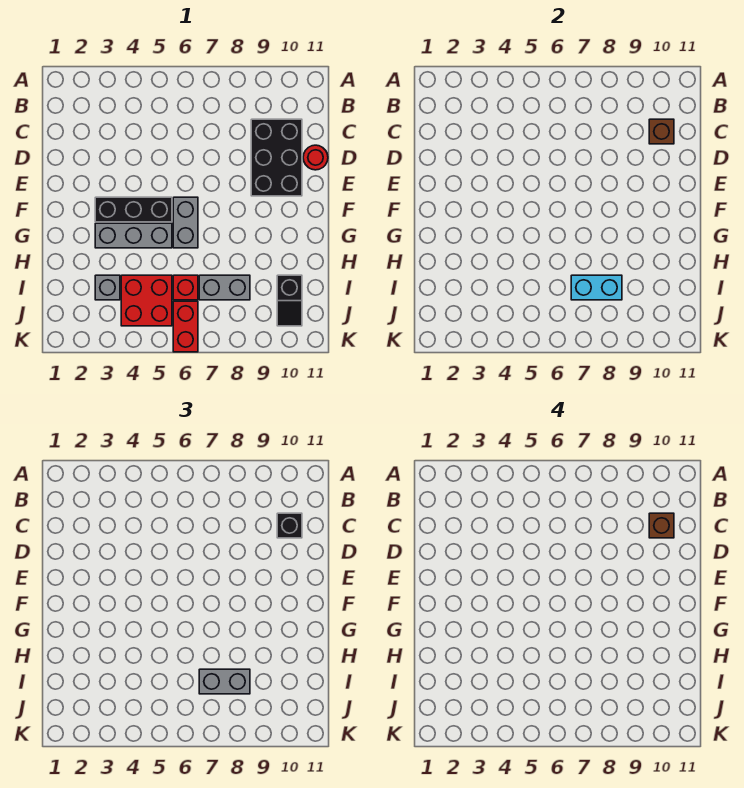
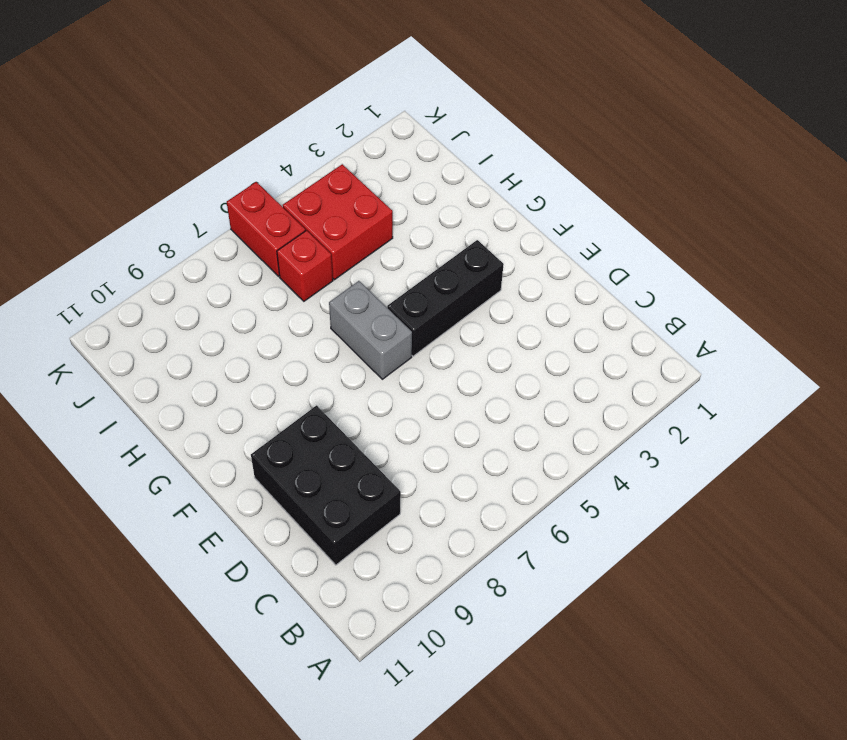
none -> red 1x1 round brick [303,145,328,170]
none -> grey 1x3 brick [95,223,172,248]
none -> grey 1x1 brick [95,275,120,300]

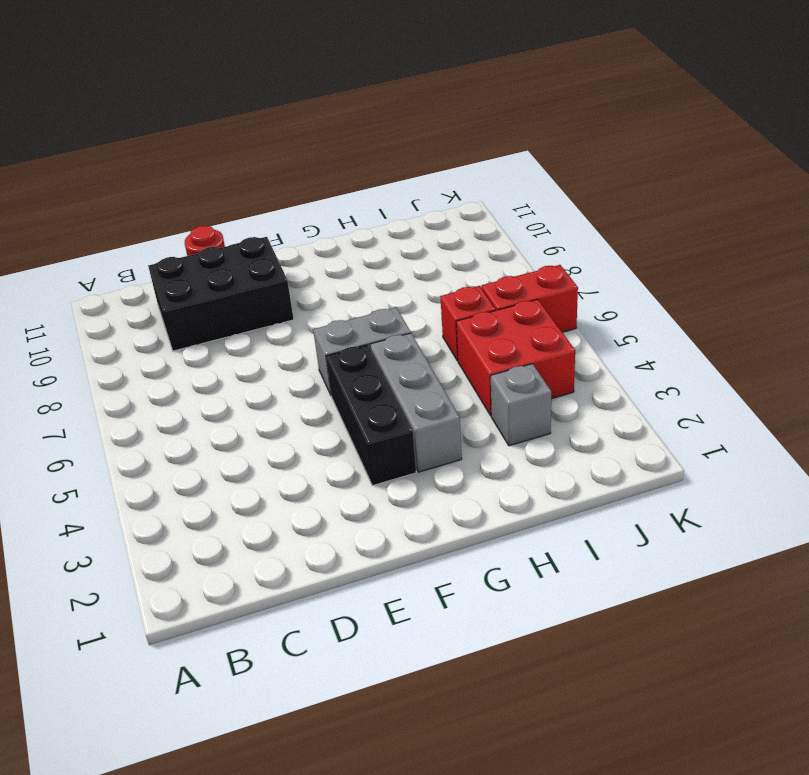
none -> grey 1x2 brick [199,275,250,300]
none -> black 1x2 slope [277,275,302,326]
none -> brown 1x1 brick [649,119,674,144]

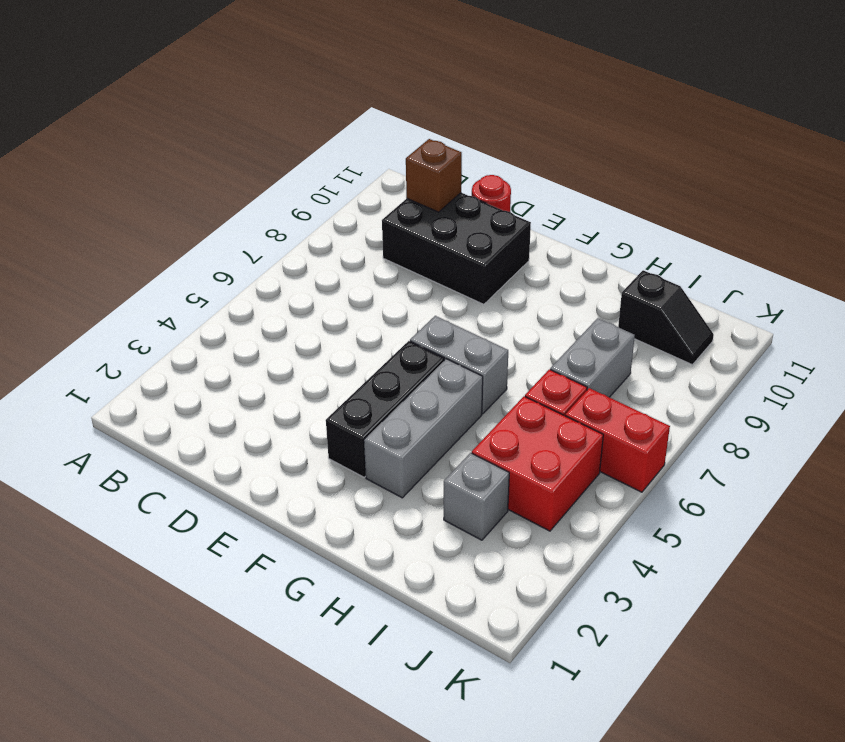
none -> cyan 1x2 brick [571,275,622,300]
none -> black 1x1 brick [277,513,302,538]
none -> grey 1x2 brick [199,669,250,694]

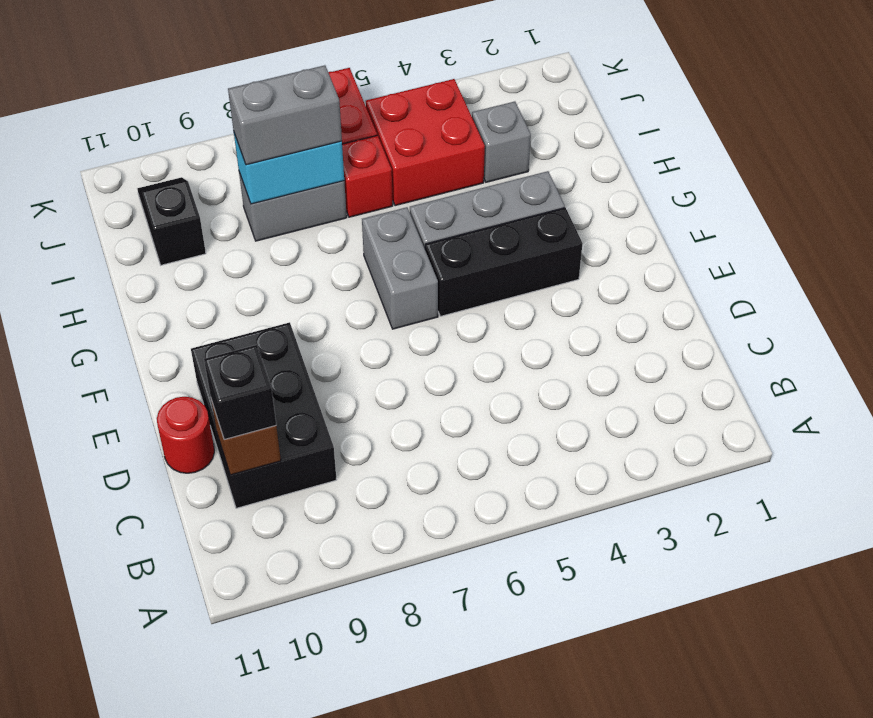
none -> brown 1x1 brick [649,513,674,538]

